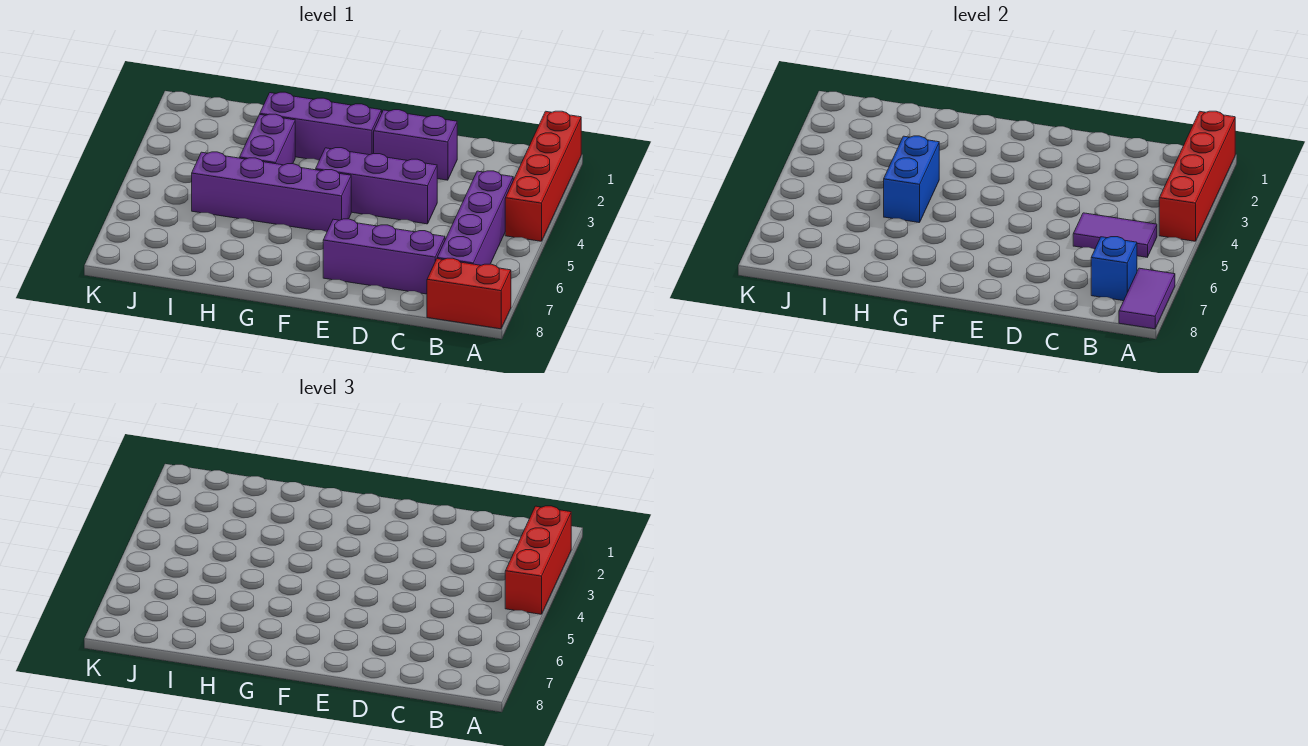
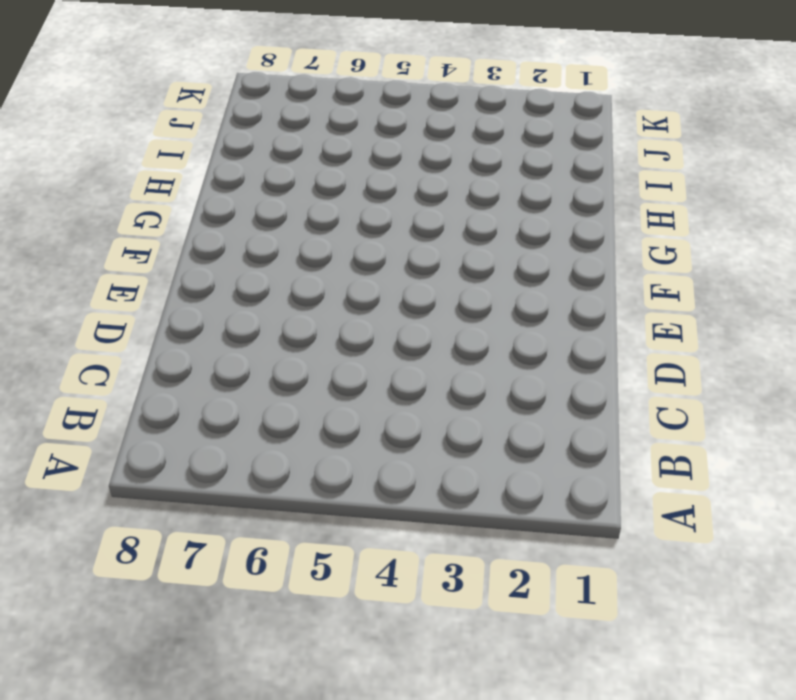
none -> red 1x4 brick [505,111,581,241]
none -> red 1x2 brick [427,258,511,329]
none -> purple 1x4 brick [437,171,513,265]

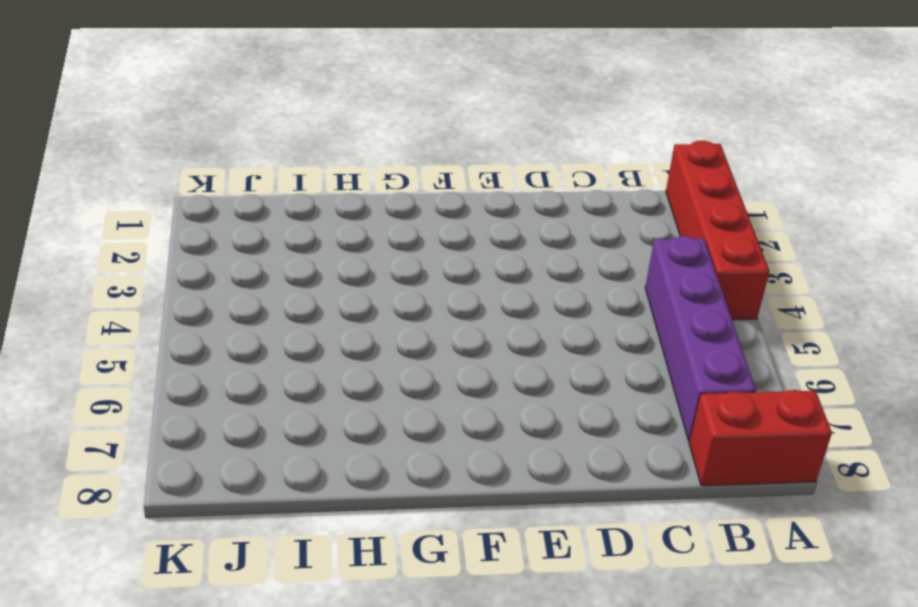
none -> purple 1x3 brick [323,219,445,294]
none -> purple 1x2 brick [374,110,457,180]
none -> purple 1x3 brick [316,148,437,224]

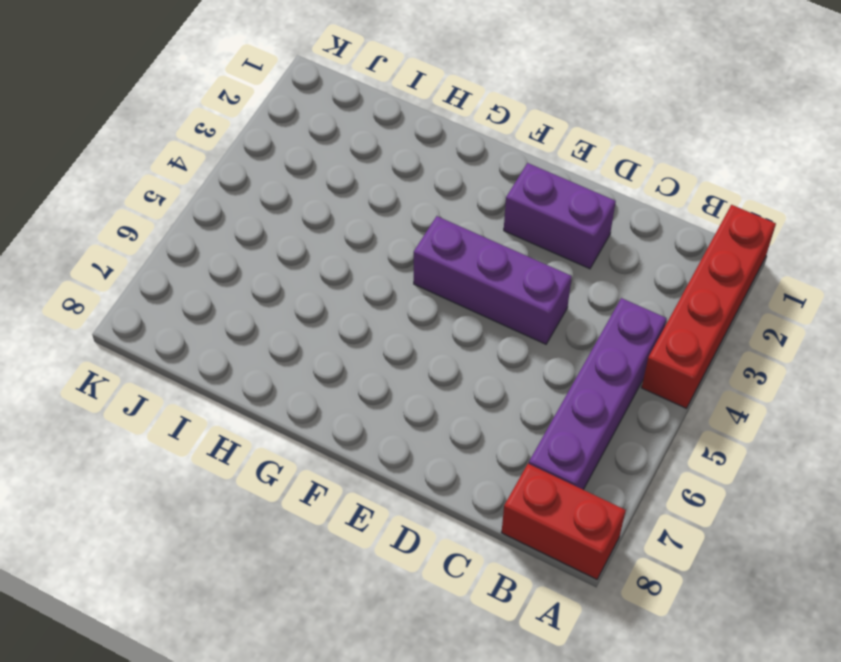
none -> purple 1x3 brick [323,219,445,294]
none -> purple 1x3 brick [260,92,382,160]
none -> purple 1x4 brick [192,152,351,232]

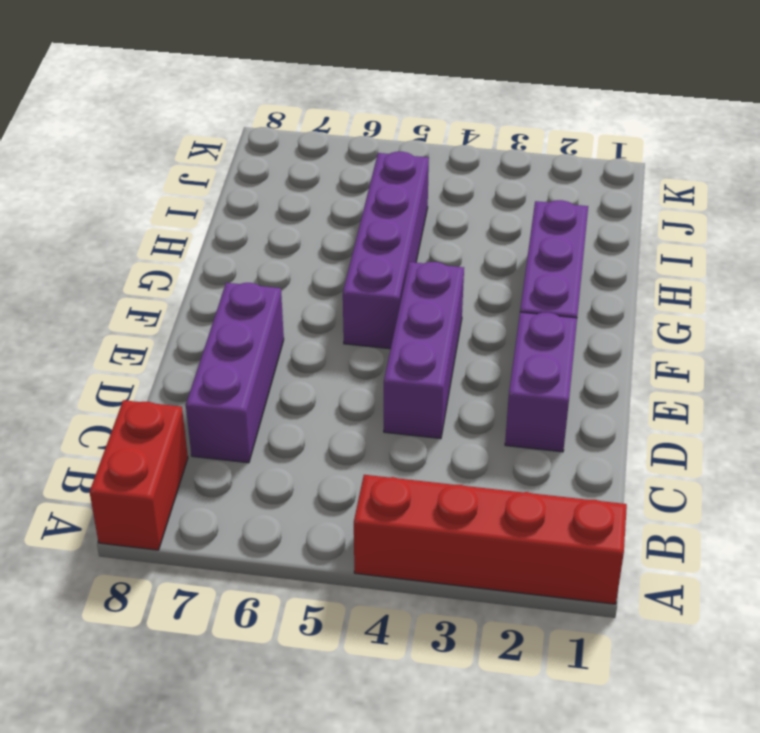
none -> purple 1x4 brick [437,171,513,265]
none -> purple 1x2 brick [240,114,295,165]
none -> red 1x4 brick [1159,111,1235,241]

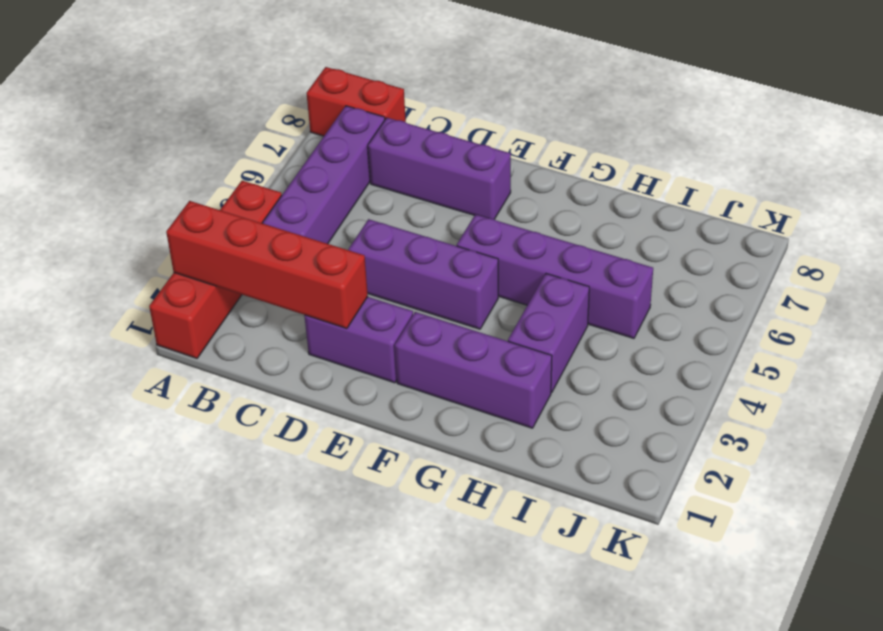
red 1x4 brick [166,201,368,329] -> red 1x4 brick turned to [1159,111,1235,241]
none -> purple 1x2 tile [1119,268,1175,329]
none -> purple 1x2 tile [1073,213,1157,257]
none -> blue 1x1 brick [1091,237,1137,301]

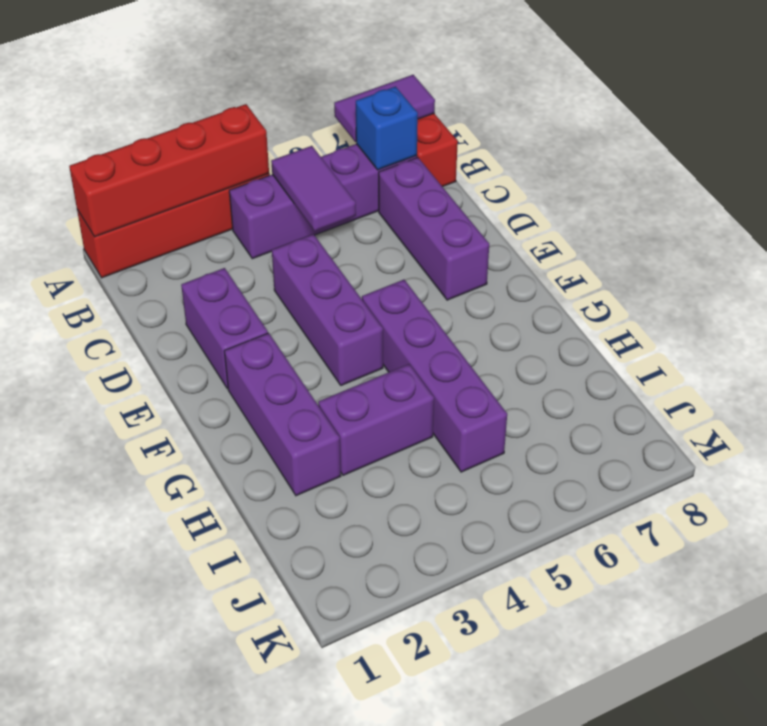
none -> blue 1x2 brick [884,136,939,223]
none -> red 1x3 brick [505,506,571,614]

